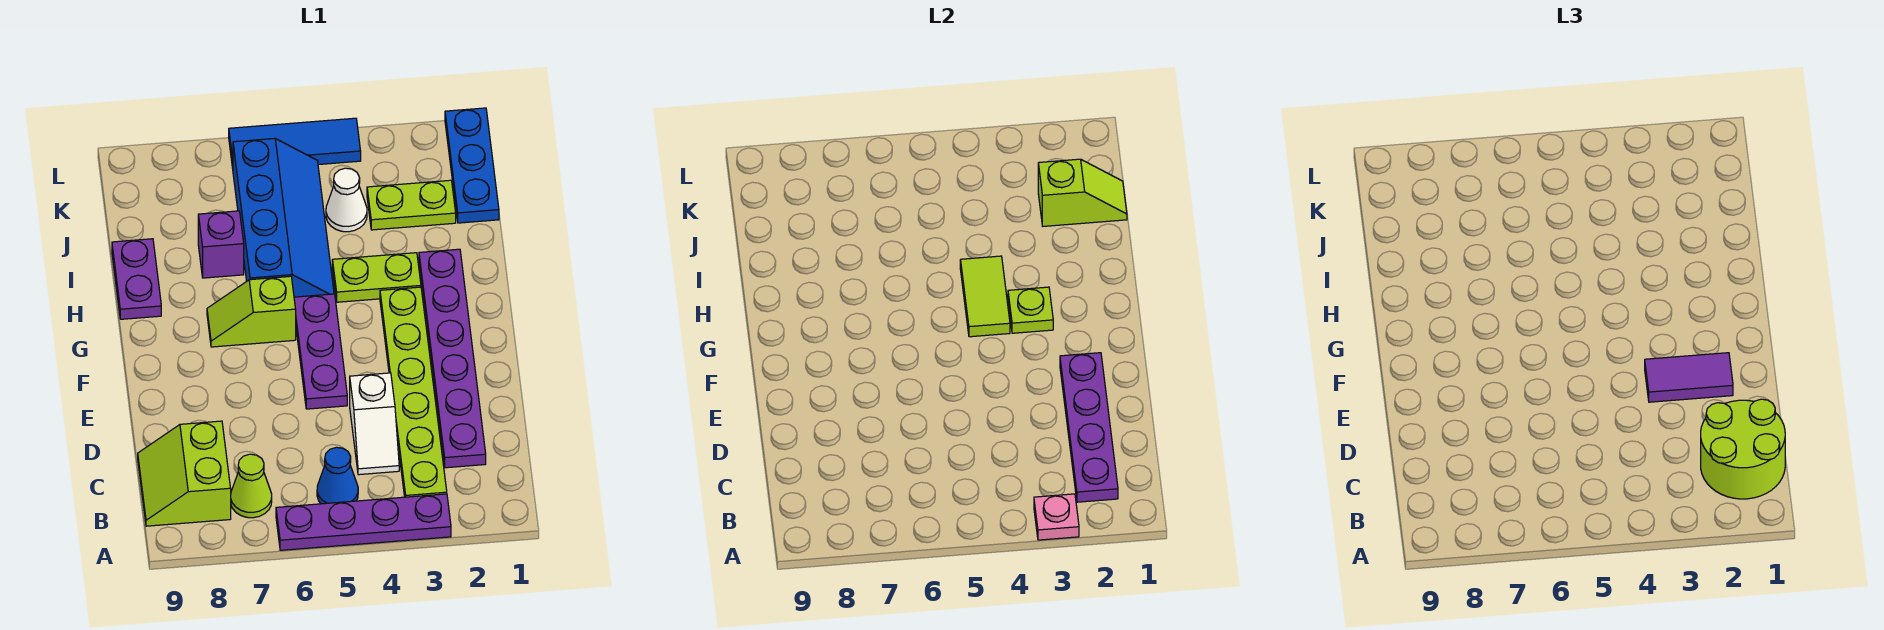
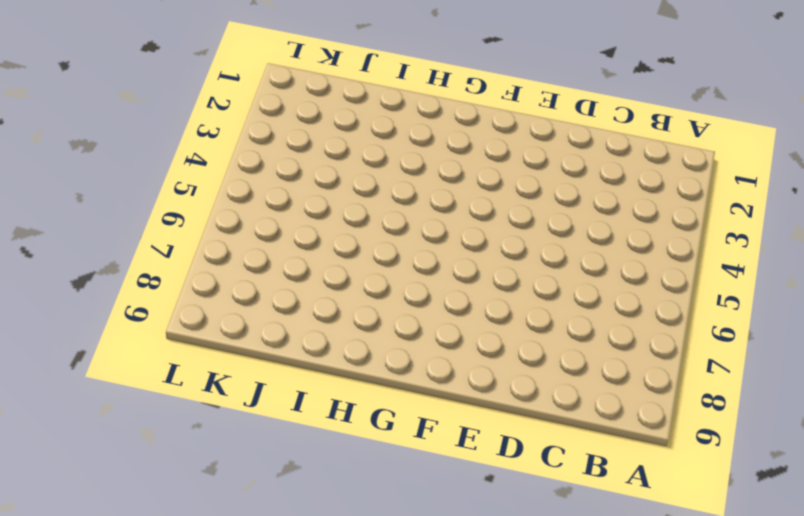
none -> purple 1x4 plate [276,494,451,550]
none -> lime 1x6 plate [380,287,447,497]
none -> blue 1x1 cone [317,447,358,504]

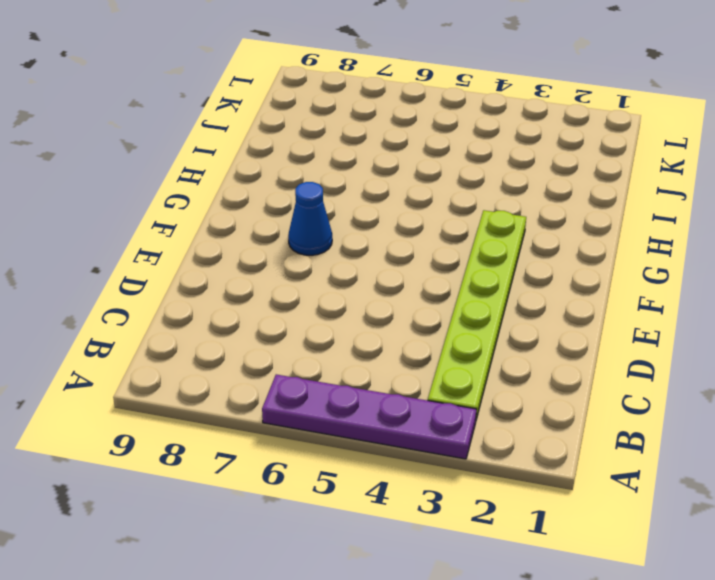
blue 1x1 cone [288,182,332,255] -> blue 1x1 cone moved to [317,447,358,504]
none -> lime 1x1 cone [231,454,272,518]
none -> lime 2x2 slope [138,421,231,526]
none -> purple 1x6 plate [419,249,486,468]

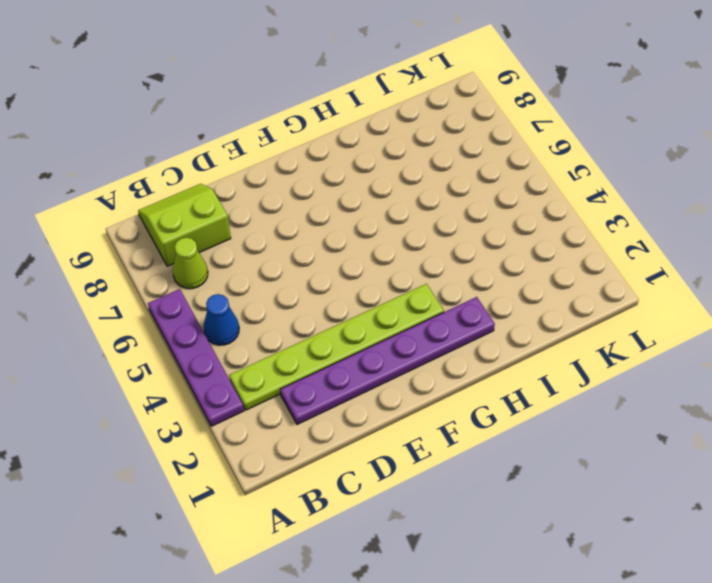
none -> white 1x2 slope [350,373,399,475]
none -> purple 1x3 plate [294,294,347,409]
none -> lime 1x2 slope [207,276,296,347]

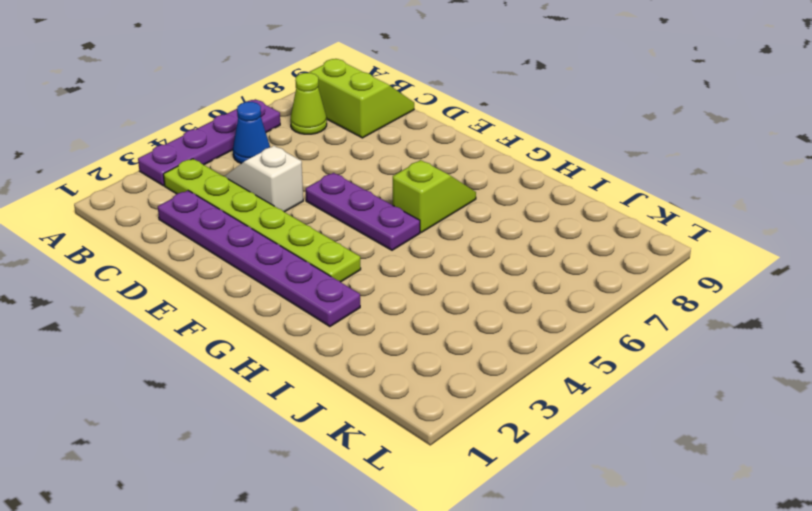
none -> lime 1x2 plate [332,253,421,302]
none -> blue 2x4 slope [233,138,334,297]
none -> purple 1x2 plate [112,239,161,319]

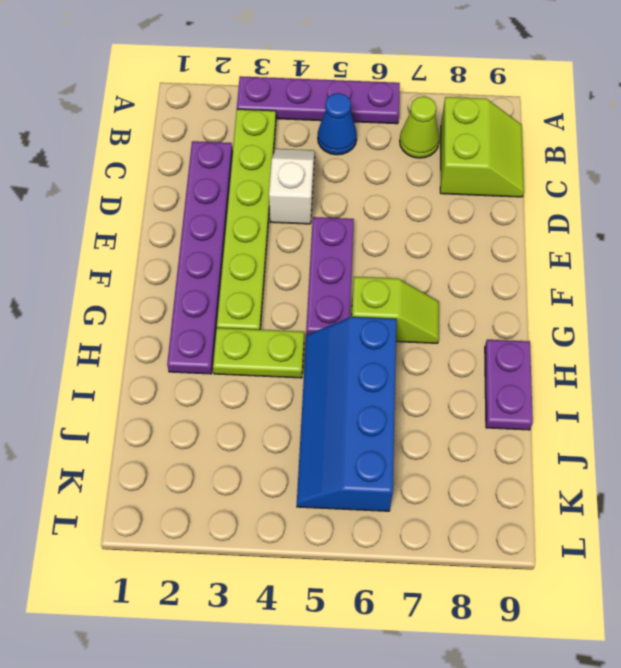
none -> purple 1x1 brick [198,211,244,278]
none -> blue 1x3 plate [445,108,499,223]
none -> lime 1x2 plate [367,180,456,230]

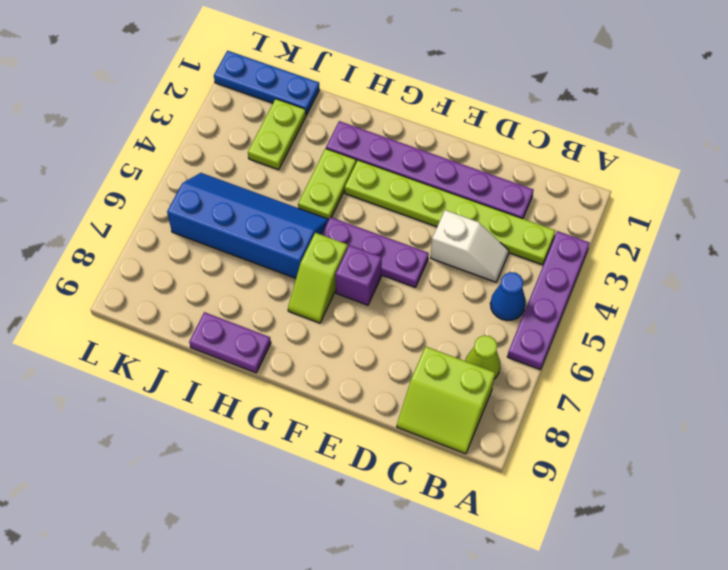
purple 1x1 brick [335,245,382,305] -> purple 1x1 brick moved to [198,211,244,278]
none -> white 1x1 cone [326,168,367,232]
none -> blue 1x3 tile [229,118,361,168]
none -> pink 1x1 plate [1034,494,1079,540]

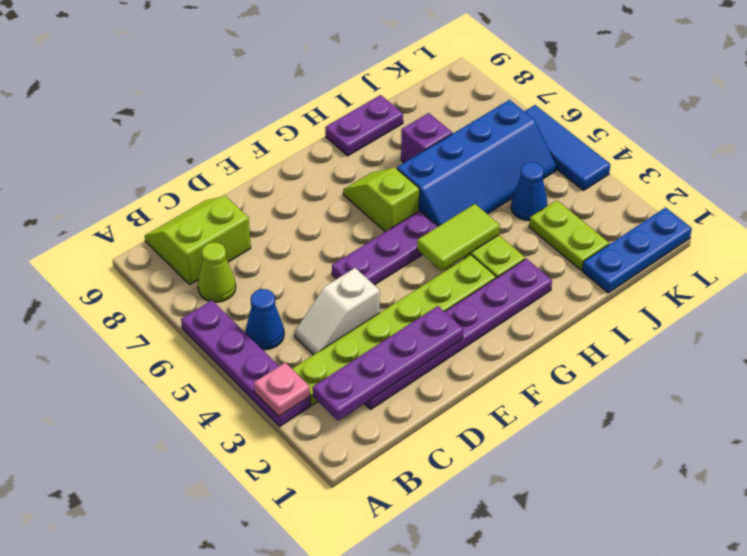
blue 1x1 cone [511,162,547,221] -> white 1x1 cone [326,168,367,232]
none -> lime 1x1 plate [1008,287,1053,333]
none -> lime 1x2 slope [1038,159,1127,226]
none -> lime 2x2 round brick [1701,399,1785,499]

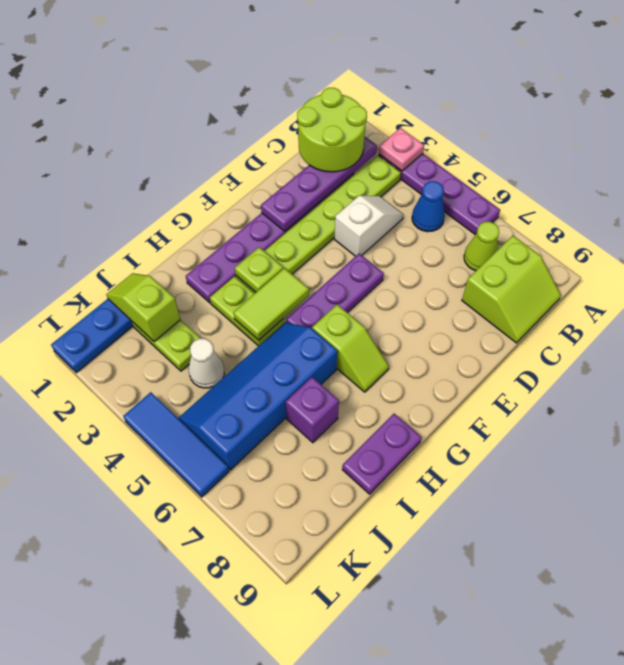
none -> purple 1x2 tile [1645,353,1733,402]

